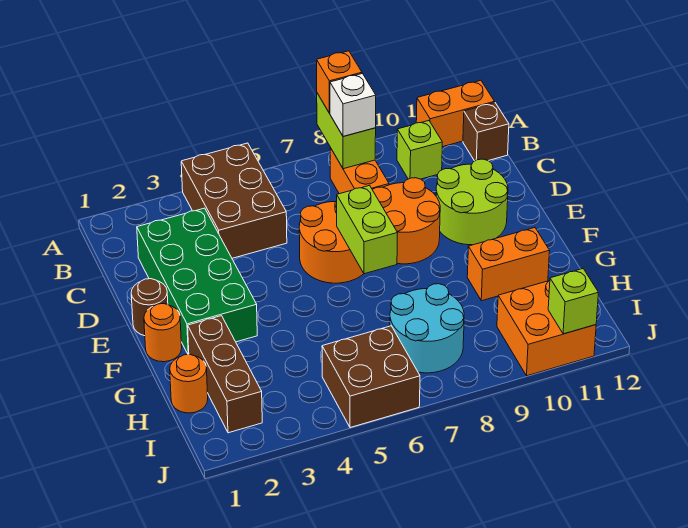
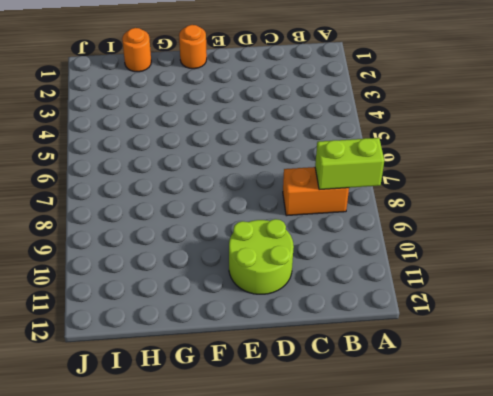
none -> brown 2x3 brick [181,143,287,258]
none -> orange 1x2 brick [416,80,495,147]
none -> lime 1x1 brick [397,121,442,179]

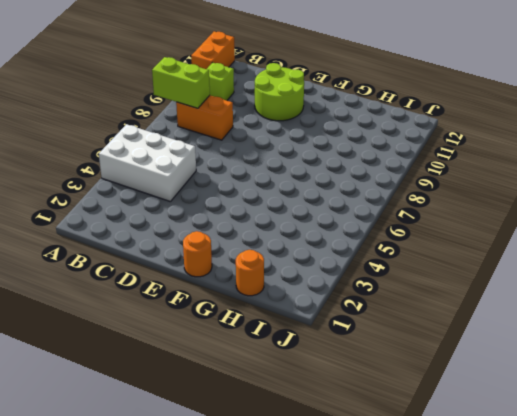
white 2x3 brick [99,124,196,202] -> brown 2x3 brick [181,143,287,258]
none -> brown 1x1 brick [463,103,509,161]
none -> green 2x4 brick [137,208,257,354]
none -> orange 2x2 round brick [299,201,364,283]

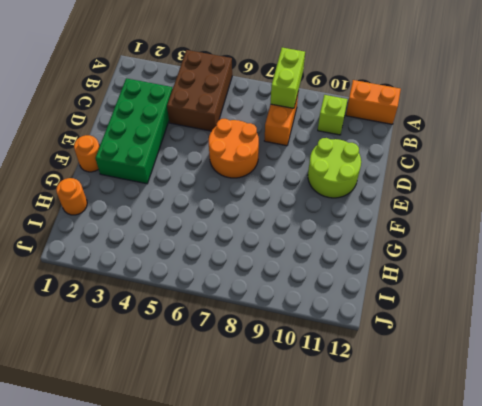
none -> brown 1x1 brick [463,103,509,161]
none -> orange 2x2 round brick [372,178,440,264]
none -> brown 1x1 round brick [131,279,168,336]

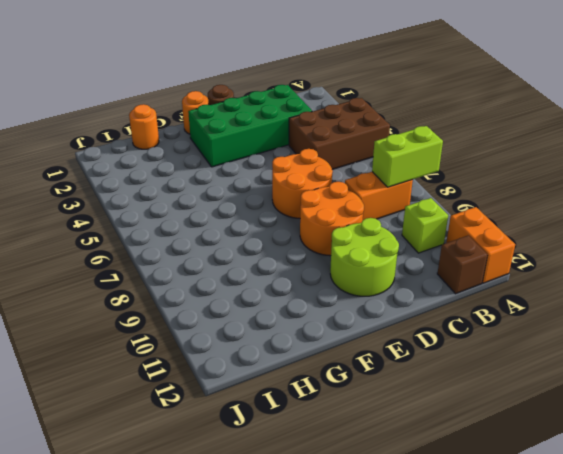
none -> brown 1x3 brick [188,316,262,433]
none -> orange 1x2 brick [467,228,550,301]
none -> cyan 2x2 round brick [390,284,464,373]

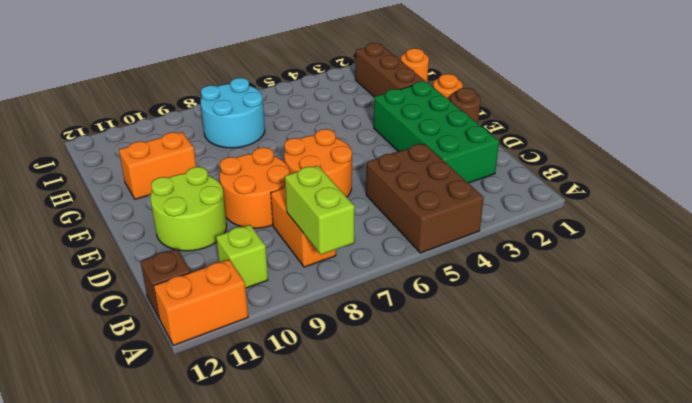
none -> brown 2x2 brick [322,326,420,428]
none -> orange 2x2 brick [497,281,596,376]
none -> lime 1x2 brick [337,186,397,274]

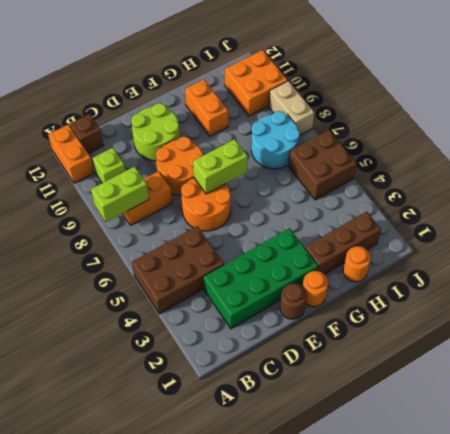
tan 1x2 brick [269,81,314,135] -> none
none -> lime 1x1 brick [548,269,598,334]
none -> orange 1x1 brick [317,51,362,113]
none -> white 1x1 brick [330,74,376,136]

